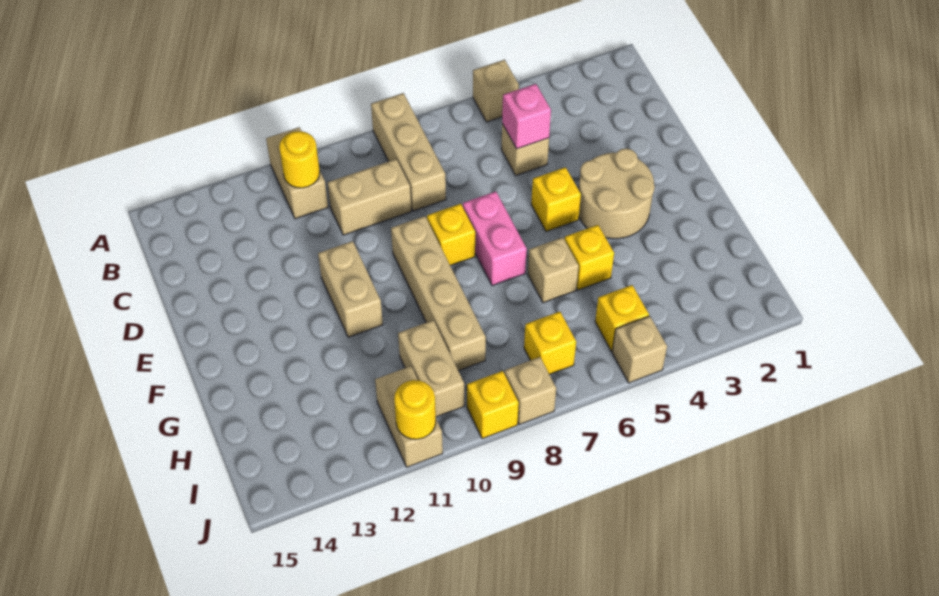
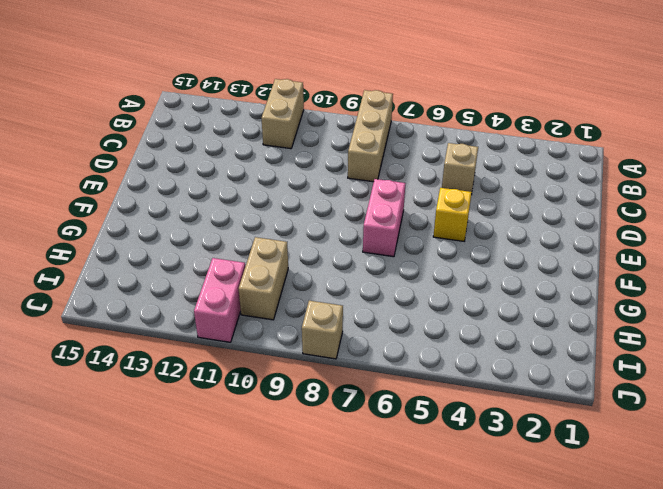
pink 1x2 brick [194,258,245,342] -> tan 1x2 brick [375,366,443,467]
none -> tan 1x1 brick [473,60,519,122]
none -> tan 1x2 brick [327,159,411,235]
none -> tan 2x2 round brick [579,148,655,239]

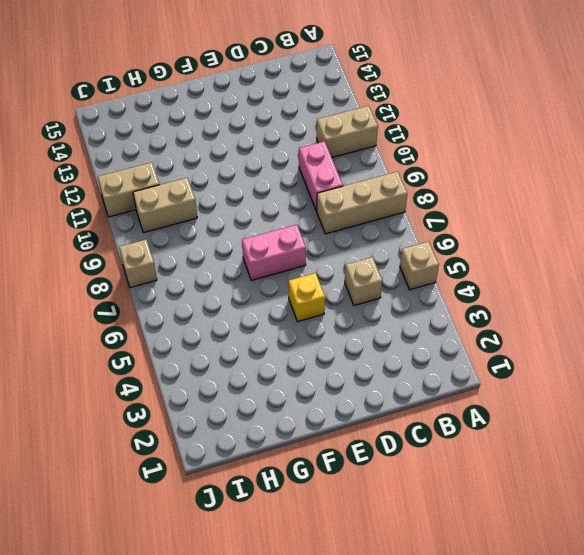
pink 1x2 brick [299,141,343,211] -> tan 1x2 brick [327,159,411,235]
none -> tan 2x2 round brick [579,148,655,239]
none -> yellow 1x1 brick [427,204,475,266]
none -> tan 1x4 brick [391,216,486,371]

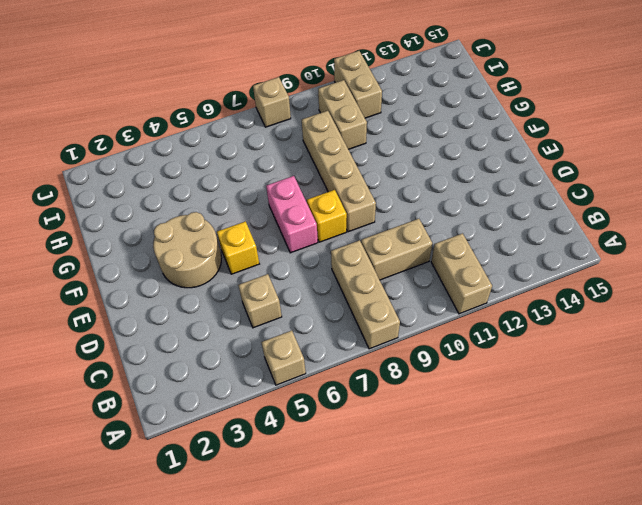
none -> tan 1x2 brick [318,241,383,337]
none -> yellow 1x1 brick [564,225,614,290]
none -> tan 1x1 brick [528,237,579,303]

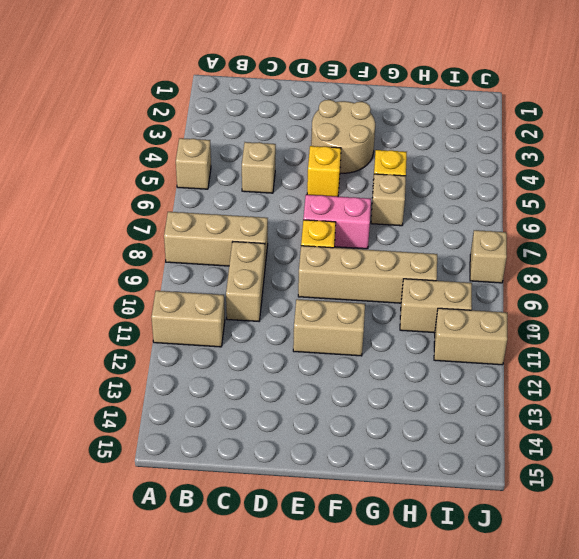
none -> yellow 1x1 brick [595,285,649,351]
none -> yellow 1x1 brick [524,312,576,375]
none -> tan 1x1 brick [612,316,667,383]

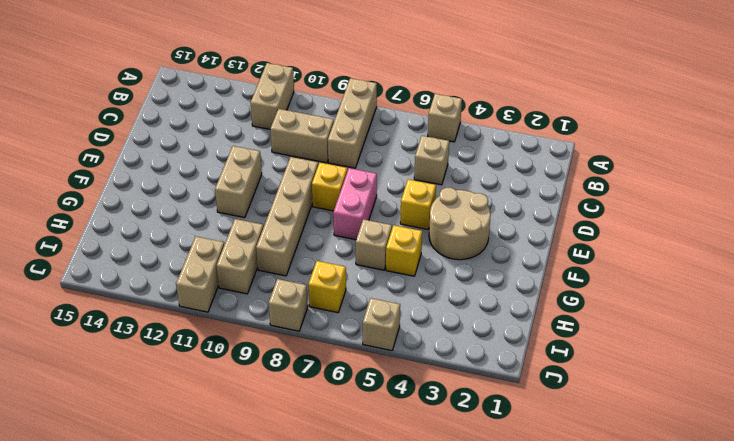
none -> yellow 1x1 brick [595,285,649,351]
none -> yellow 1x1 brick [467,371,519,439]
none -> yellow 1x1 round brick [279,131,320,188]

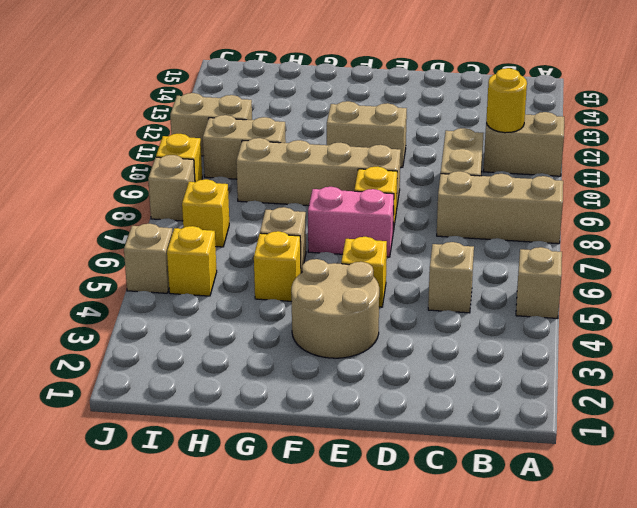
none -> pink 1x1 brick [502,84,551,149]
none -> yellow 1x1 round brick [394,380,436,439]

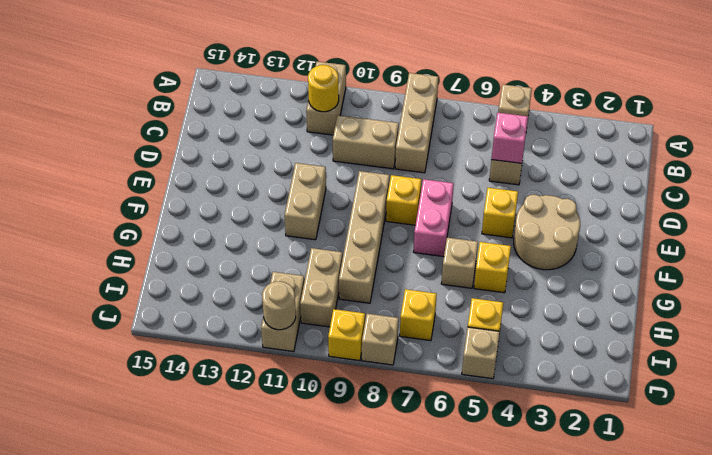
tan 1x1 round brick [262,281,296,330] -> yellow 1x1 round brick [394,380,436,439]

